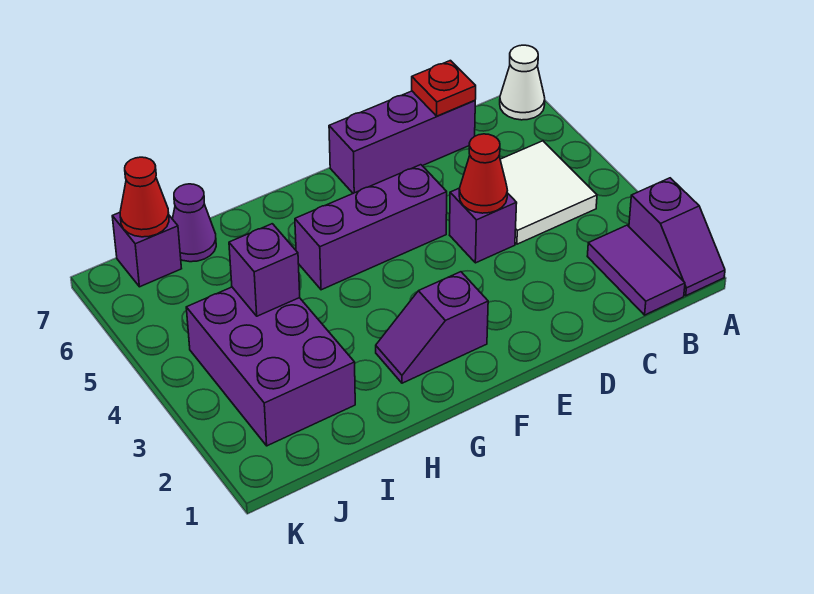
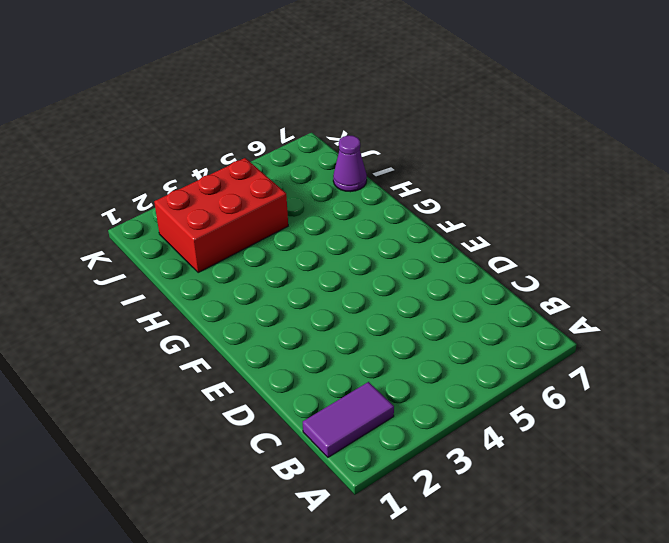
red 2x3 brick [154,158,288,273] -> purple 2x3 brick [186,287,355,446]
none -> purple 1x2 slope [629,178,725,296]
none -> white 1x1 cone [500,45,545,120]
none -> white 2x2 tile [500,141,597,244]

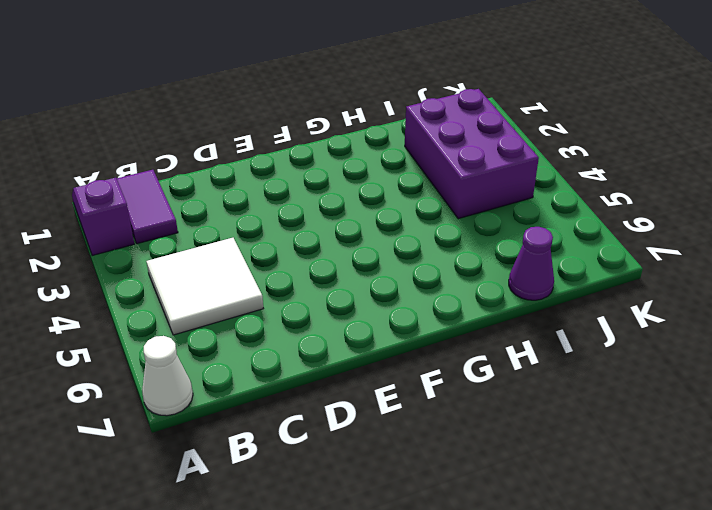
none -> purple 1x3 brick [329,91,475,193]
none -> purple 1x1 brick [450,188,517,263]
none -> purple 1x3 brick [295,165,447,290]

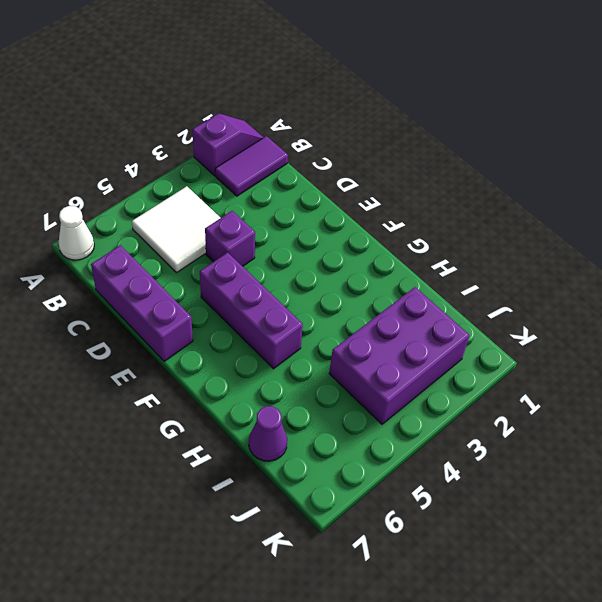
none -> purple 1x2 slope [376,272,488,383]
none -> purple 1x1 brick [112,213,182,287]
none -> red 1x1 plate [412,61,476,116]

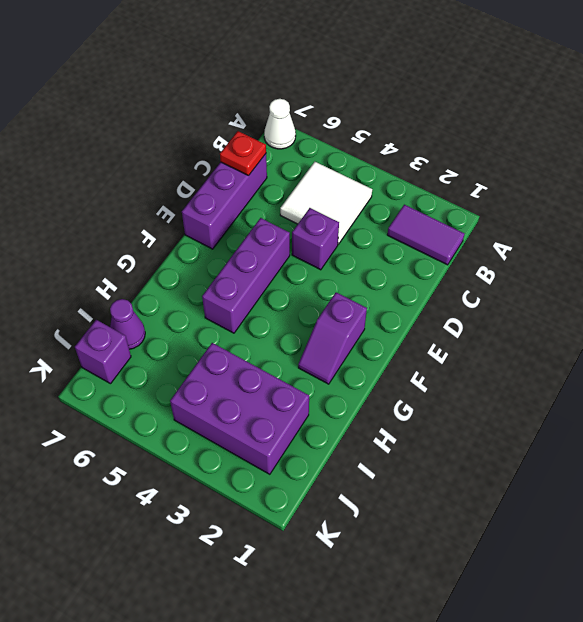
none -> purple 1x2 slope [629,178,725,296]
none -> red 1x1 cone [459,134,508,213]
none -> purple 1x1 brick [229,224,300,316]

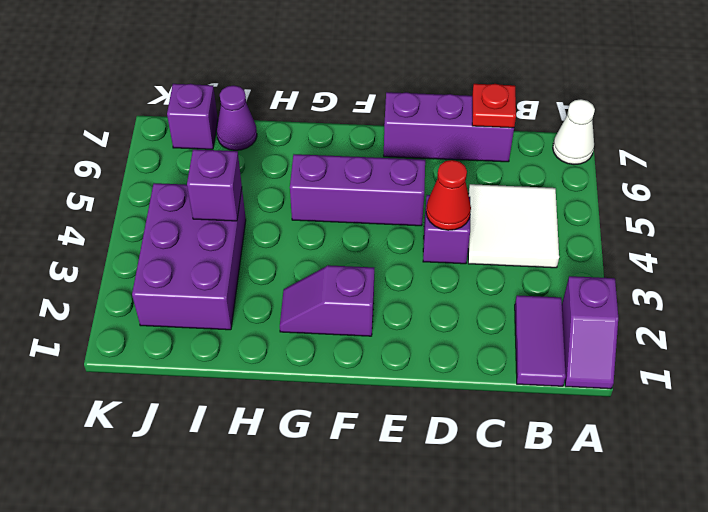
none -> red 1x1 cone [120,157,169,237]

